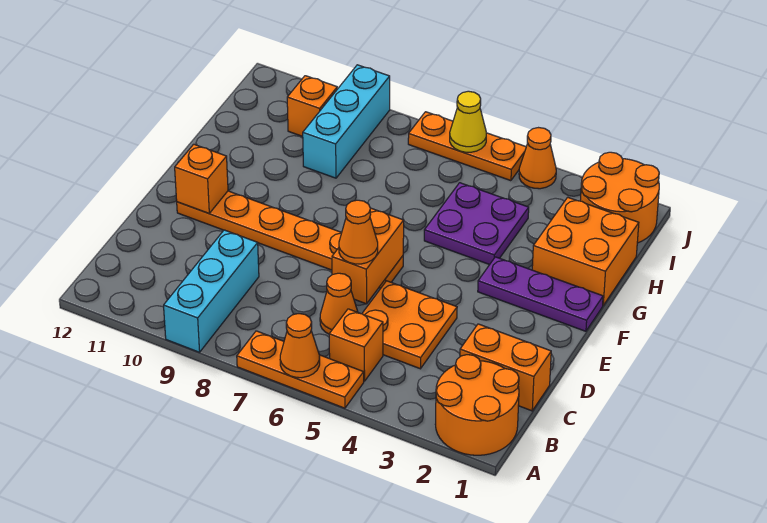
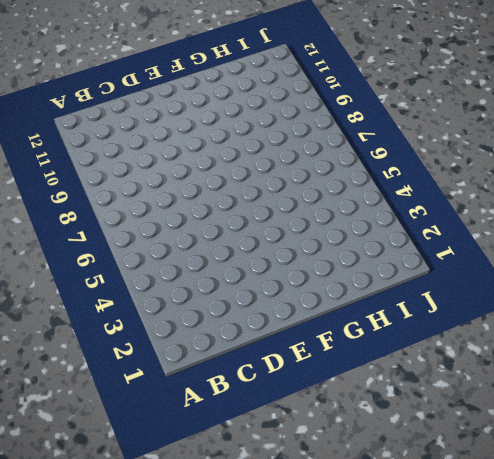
none -> orange 2x2 round brick [435,355,519,455]
none -> orange 1x3 plate [237,331,364,408]
none -> cyan 1x3 brick [164,230,259,352]

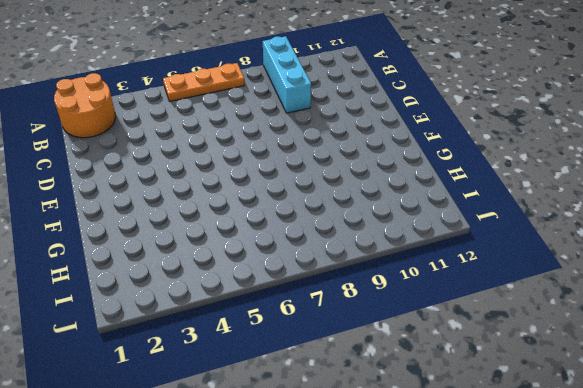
none -> orange 1x1 brick [329,309,383,381]
none -> orange 1x2 brick [460,324,551,411]
none -> orange 2x2 plate [362,281,457,369]

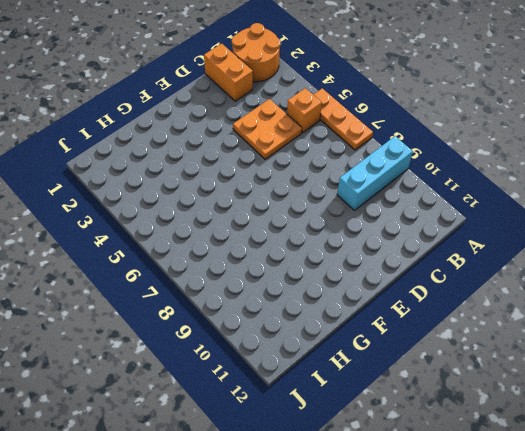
none -> orange 1x1 cone [320,273,358,334]
none -> orange 1x6 plate [177,191,403,288]
none -> purple 1x3 plate [478,257,603,331]

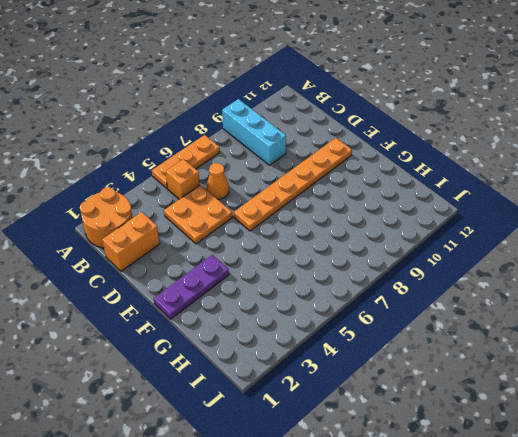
none -> orange 2x2 brick [532,197,639,305]
none -> purple 2x2 plate [424,183,529,265]
none -> cyan 1x3 brick [303,65,390,178]

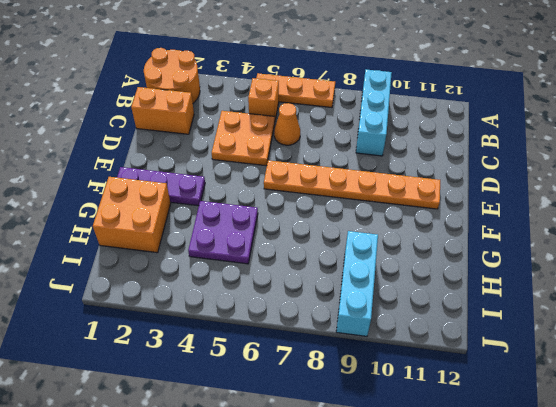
none -> orange 2x2 round brick [580,152,659,243]
none -> orange 1x1 brick [287,76,337,136]
none -> orange 1x1 cone [519,128,556,189]

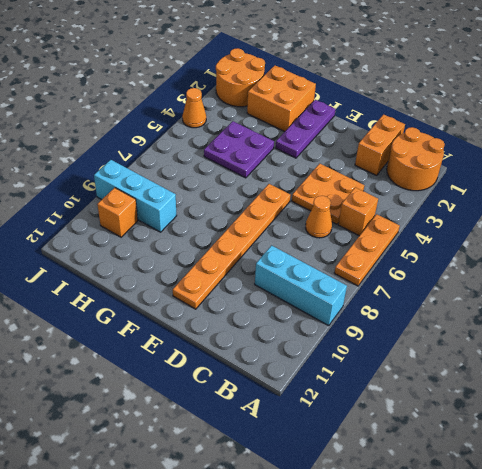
none -> orange 1x3 plate [408,112,526,181]
none -> orange 1x1 cone [280,314,320,378]
none -> orange 1x2 brick [332,208,404,304]

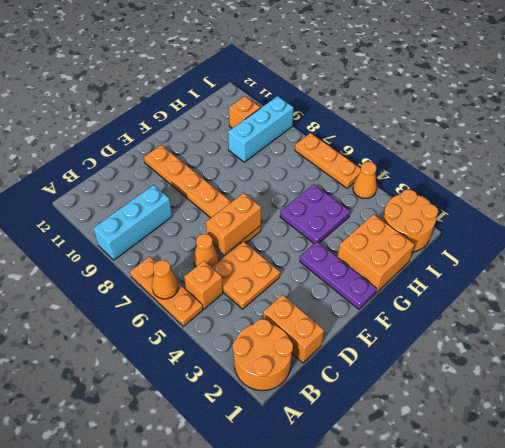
none -> orange 1x1 brick [175,144,228,213]
none -> yellow 1x1 cone [450,91,486,152]
none -> orange 1x1 cone [339,200,378,264]

